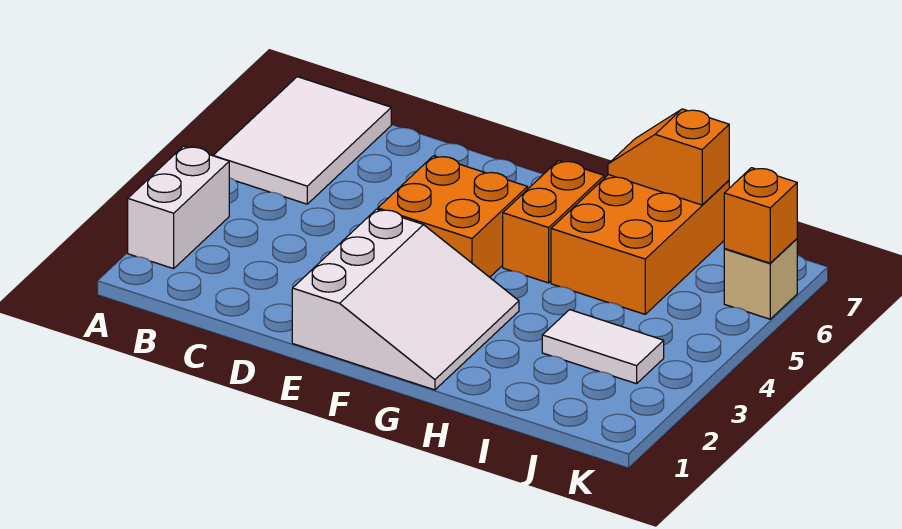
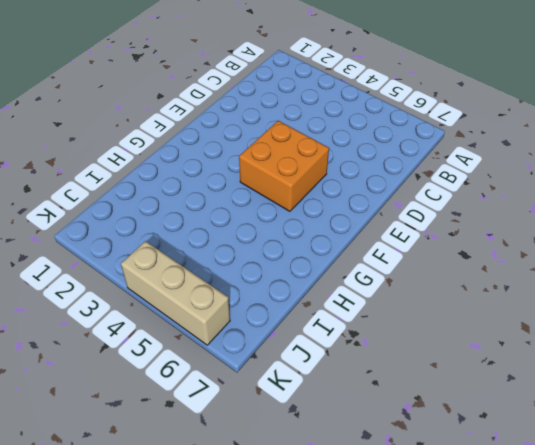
tan 1x3 brick [121,241,230,345] -> tan 1x1 brick [724,239,797,319]
none -> white 1x2 brick [128,146,229,269]
none -> white 2x3 tile [213,77,391,204]

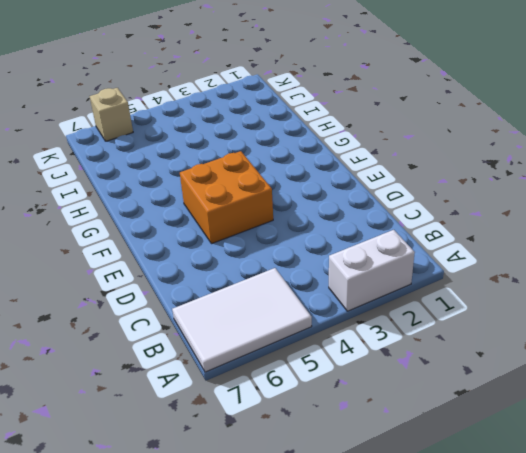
none -> white 3x3 slope [292,209,519,390]
none -> orange 1x2 brick [503,161,604,283]

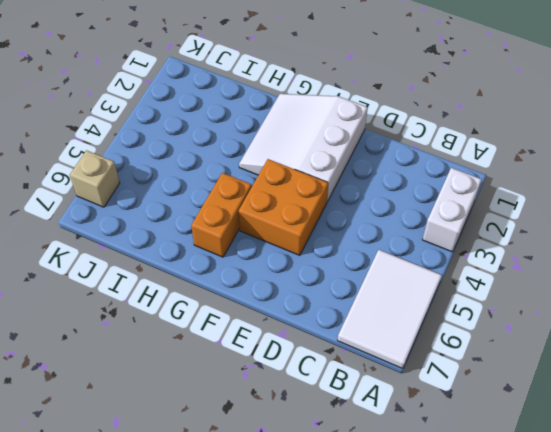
none -> orange 2x3 brick [551,175,729,314]
none -> white 1x2 tile [542,310,664,384]

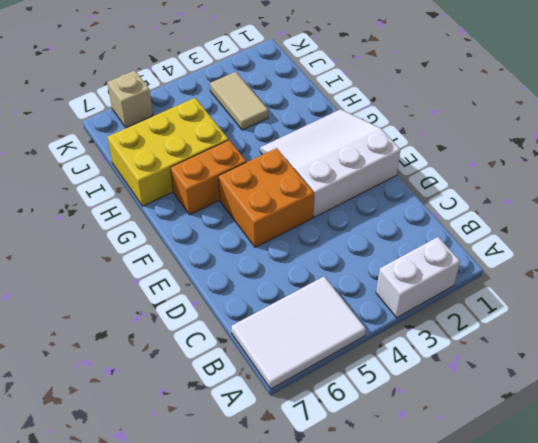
yellow 2x3 brick [107,98,228,206] -> orange 2x3 brick [551,175,729,314]
tan 1x2 tile [210,72,268,130] -> white 1x2 tile [542,310,664,384]
none -> orange 1x2 slope [608,109,729,205]
none -> orange 1x1 brick [724,168,797,263]

